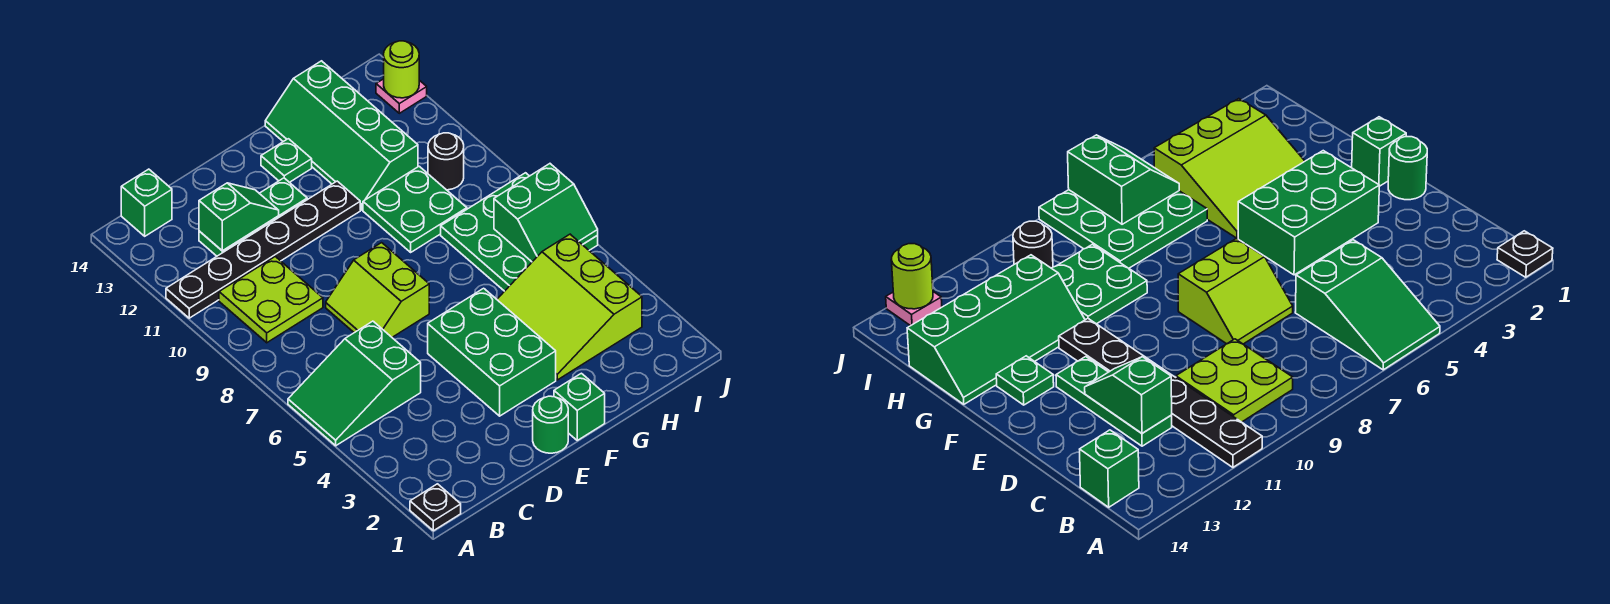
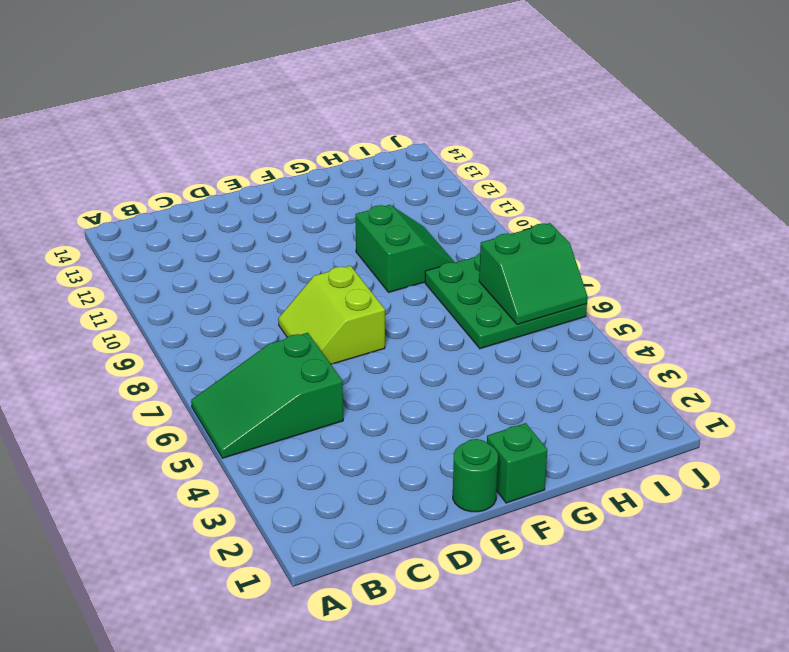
green 2x2 slope [355,205,455,292] -> green 2x2 plate [363,166,467,252]
none -> black 1x1 plate [410,484,461,531]
none -> black 1x6 plate [166,181,360,318]
none -> lime 2x2 plate [219,257,323,343]

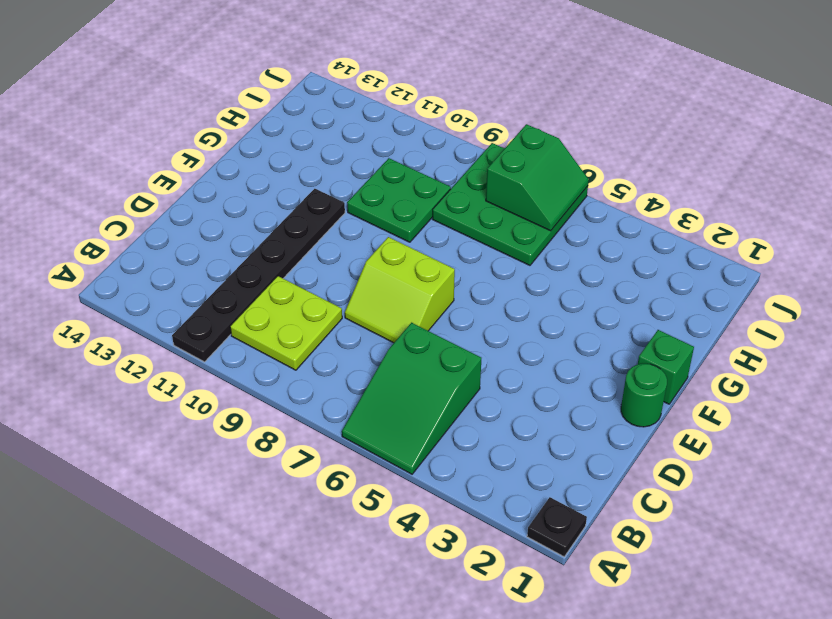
none -> green 1x1 brick [121,169,172,236]
none -> green 1x3 plate [199,178,307,256]
none -> green 2x3 brick [428,288,556,416]

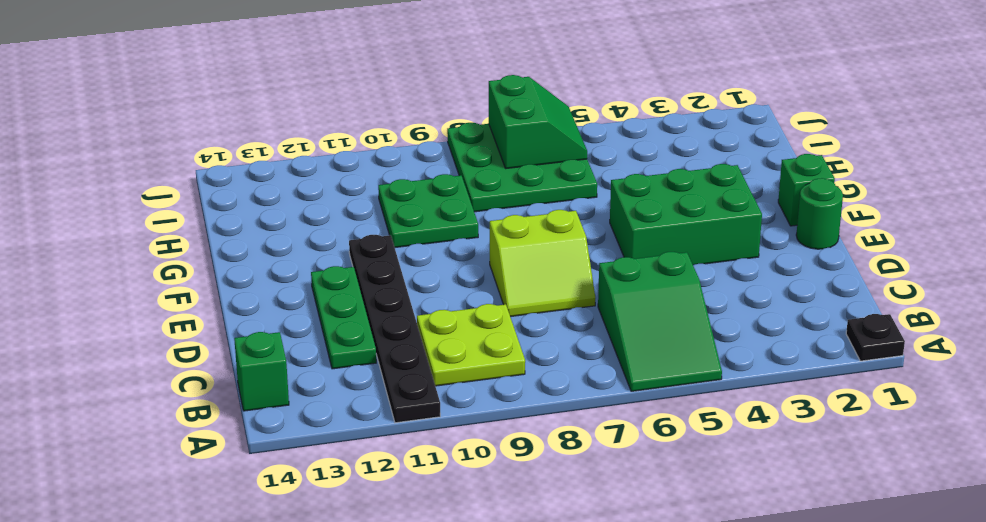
none -> green 1x1 plate [261,139,312,182]
none -> lime 3x3 slope [497,234,642,380]
none -> green 2x4 slope [265,61,418,210]

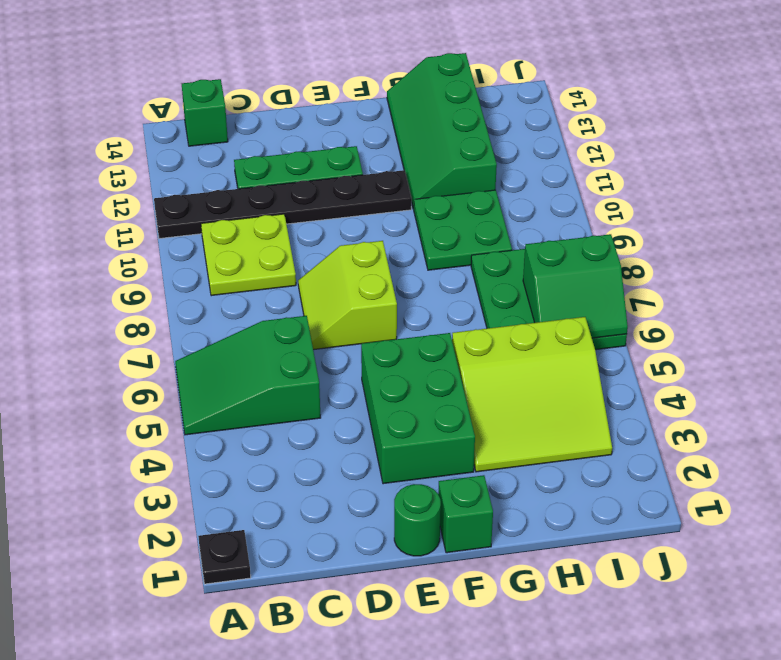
lime 3x3 slope [452,317,612,472] -> lime 3x3 slope turned to [497,234,642,380]
none -> green 1x1 plate [261,139,312,182]
none -> black 1x1 round brick [428,133,464,190]
none -> pink 1x1 plate [376,79,427,113]

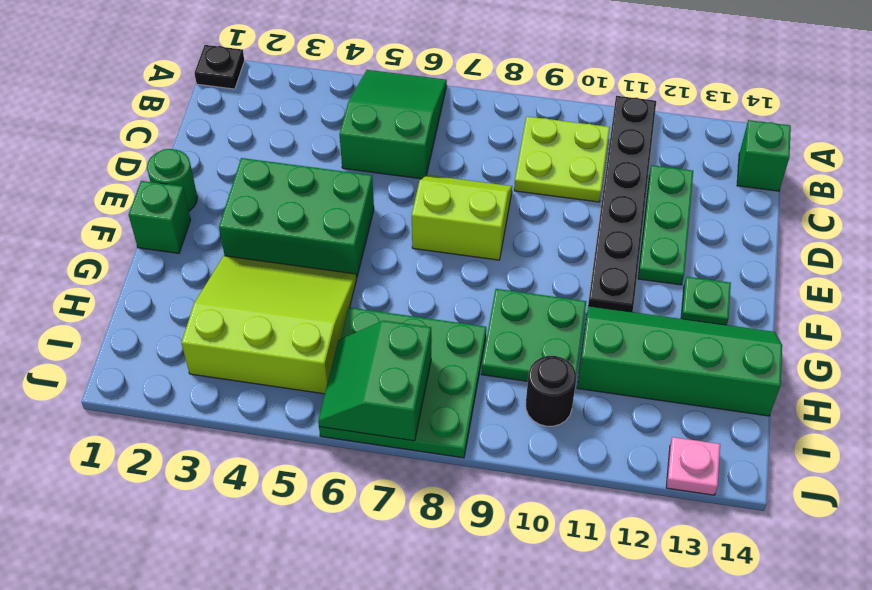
none -> green 1x2 slope [199,183,279,251]
none -> lime 1x1 round brick [384,41,419,98]

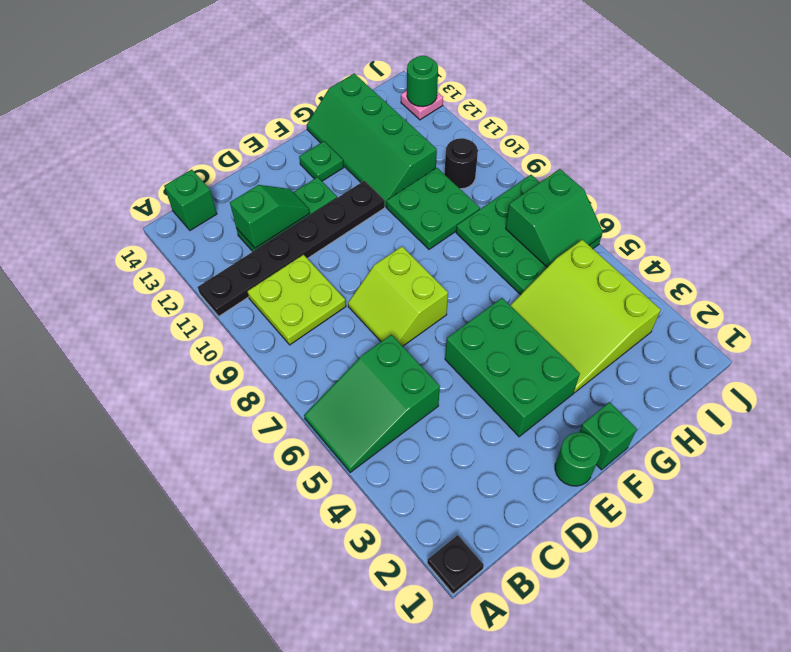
green 1x1 round brick [407,56,438,107] -> lime 1x1 round brick [384,41,419,98]

